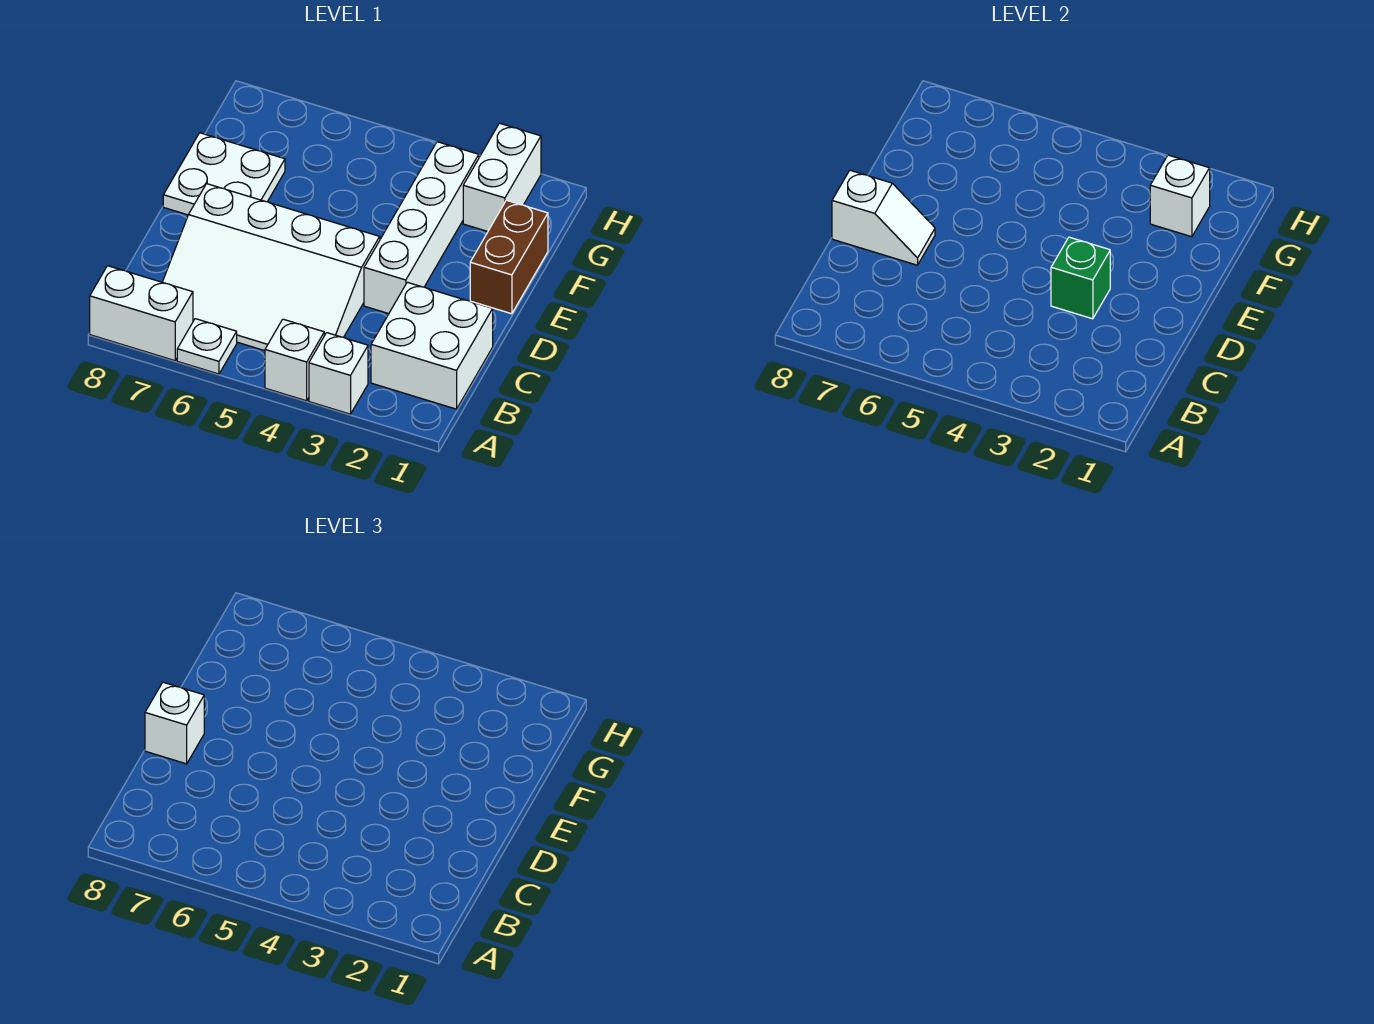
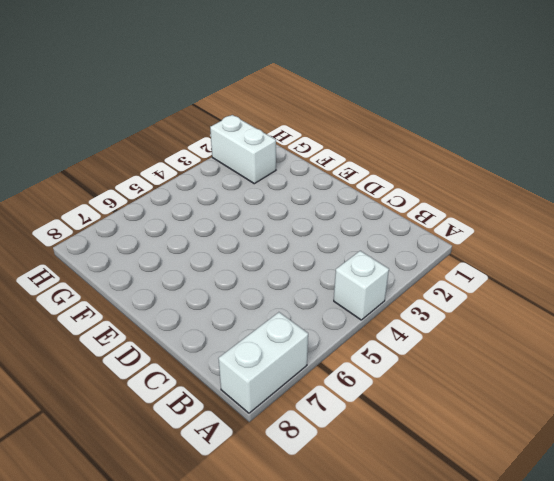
none -> white 1x1 brick [309,333,368,414]
none -> white 1x1 plate [177,319,237,374]
none -> white 2x2 brick [371,282,493,409]

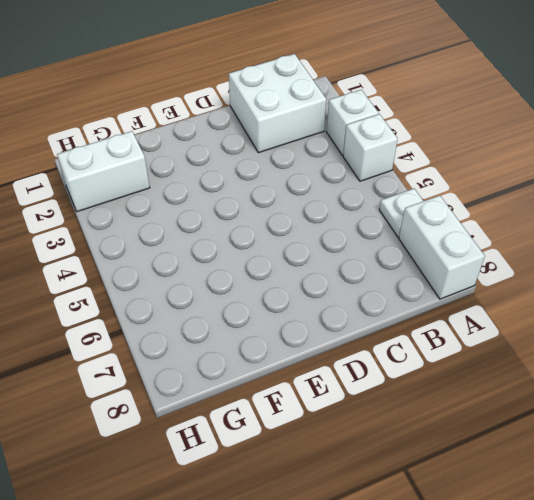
none -> white 3x4 slope [163,184,380,351]
none -> white 1x4 brick [364,142,479,314]
none -> brown 1x2 brick [470,200,548,314]

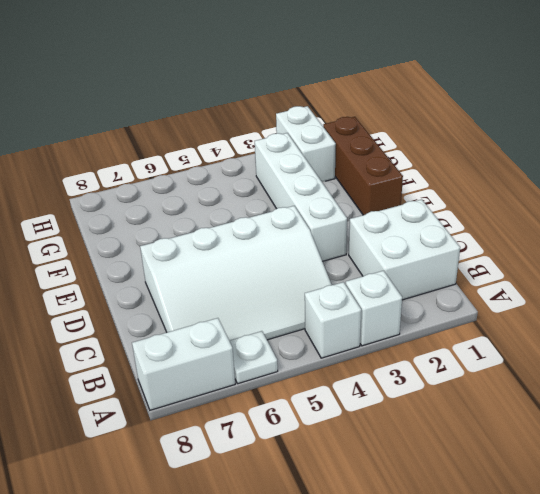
brown 1x3 brick [323,117,403,215] -> brown 1x2 brick [470,200,548,314]
none -> white 2x2 plate [163,133,285,215]
none -> green 1x1 brick [1051,237,1110,319]
none -> white 1x2 slope [832,170,935,265]

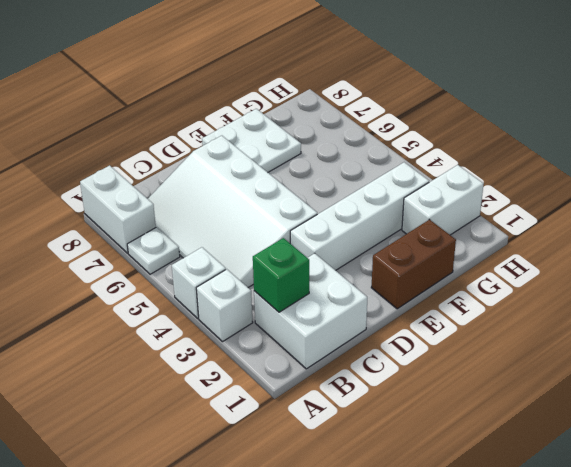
green 1x1 brick [253,238,309,312] -> green 1x1 brick moved to [1051,237,1110,319]
none -> white 1x2 slope [832,170,935,265]
none -> white 1x1 brick [1150,155,1210,237]
none -> white 1x1 brick [145,682,204,764]

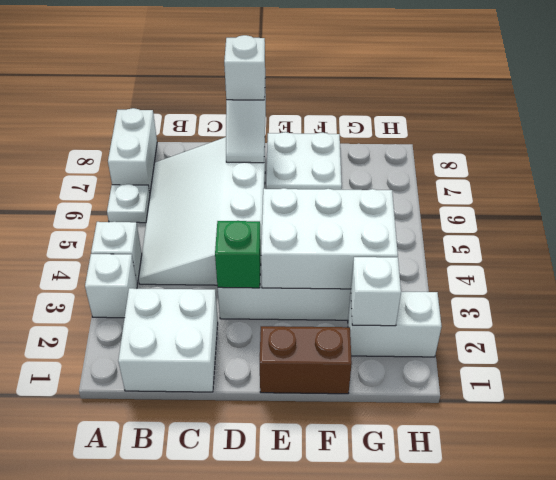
white 2x3 brick [261,188,398,289] -> none

